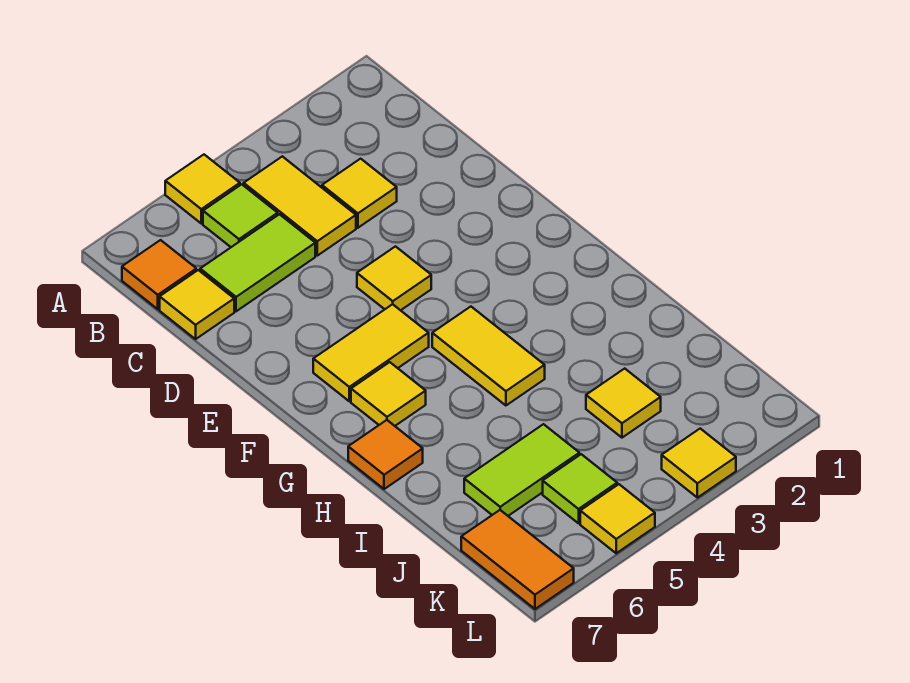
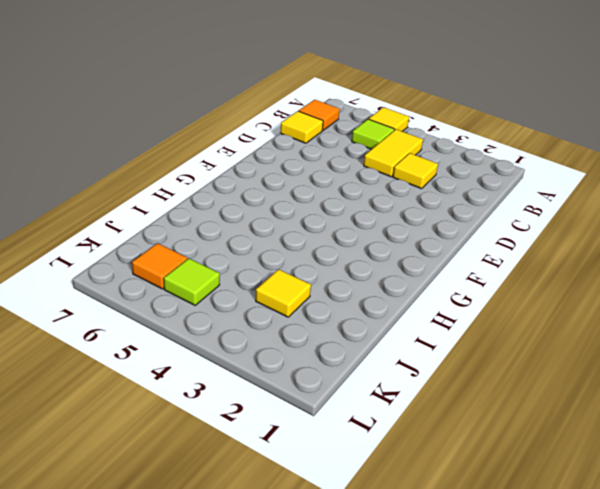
orange 1x1 tile [132,243,187,289] -> orange 1x1 tile moved to [348,420,423,489]
none -> lime 1x2 tile [200,214,315,311]
none -> yellow 1x1 tile [357,247,431,310]
none -> yellow 1x2 tile [313,304,429,401]

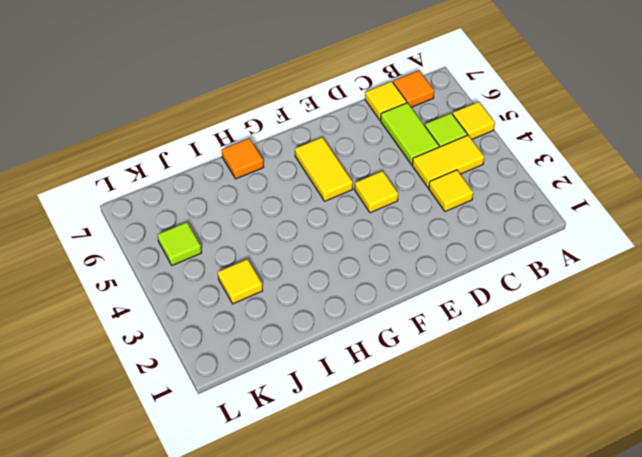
none -> yellow 1x2 tile [432,307,545,405]
none -> yellow 1x1 tile [351,362,426,426]
none -> lime 1x2 tile [464,424,579,516]

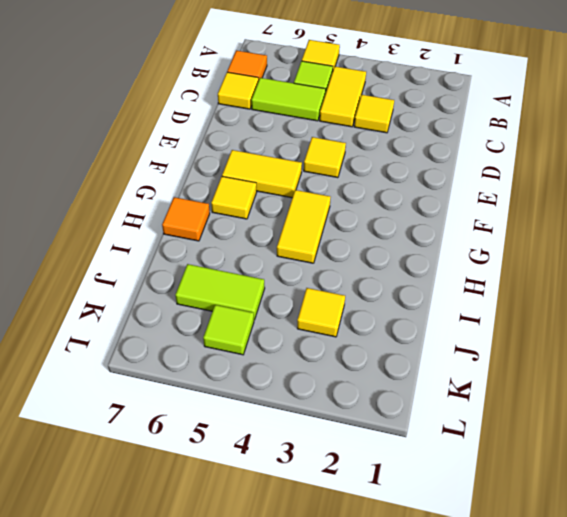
none -> orange 1x2 tile [461,510,574,609]
none -> yellow 1x1 tile [662,429,736,498]
none -> yellow 1x1 tile [580,484,655,553]

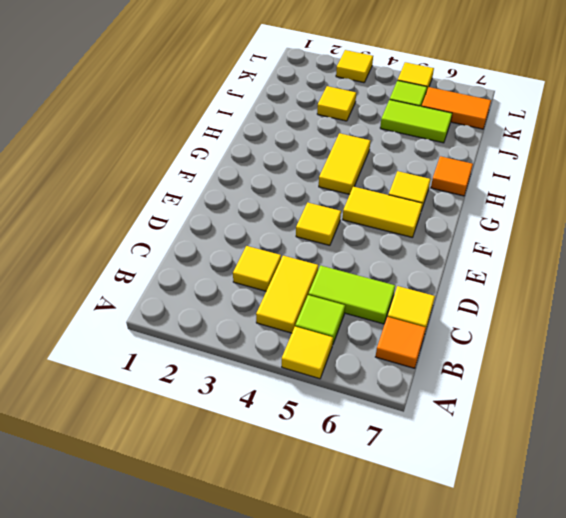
orange 1x2 tile [422,87,491,129] -> orange 1x2 tile turned to [461,510,574,609]

